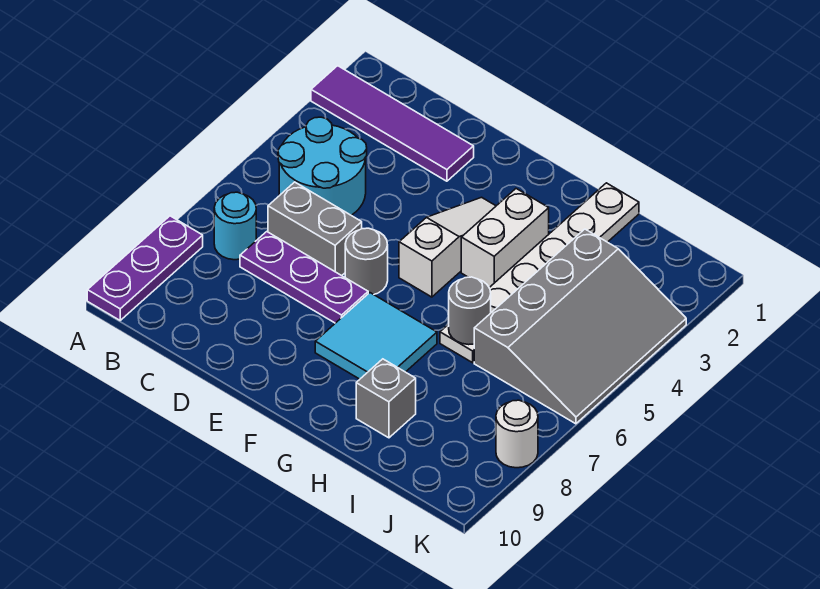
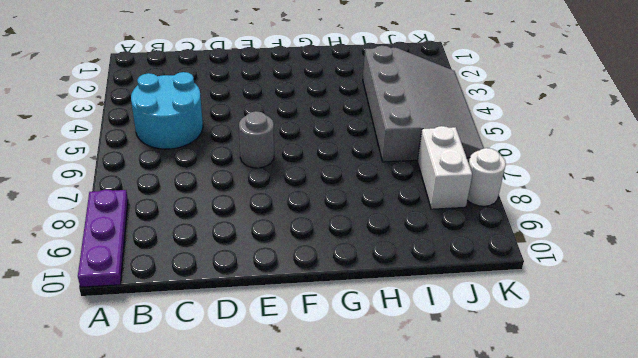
white 1x2 brick [417,126,472,209] -> white 1x2 brick moved to [461,189,549,287]
none -> purple 1x4 tile [311,66,474,181]
none -> cyan 1x1 round brick [214,192,256,260]
none -> grey 1x2 brick [268,182,362,276]

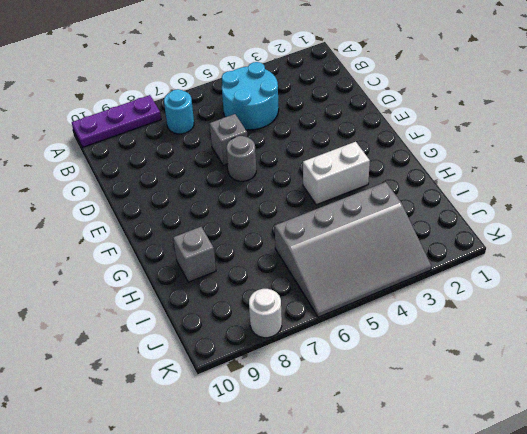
grey 1x1 brick [210,114,247,165] -> grey 1x2 brick [268,182,362,276]
none -> purple 1x4 tile [311,66,474,181]
none -> purple 1x3 plate [240,232,368,323]
none -> white 1x3 slope [399,197,496,297]

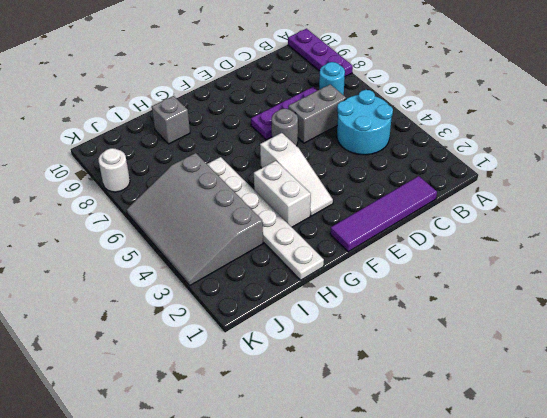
purple 1x4 tile [330,176,437,252] -> purple 1x4 tile moved to [311,66,474,181]
none -> cyan 2x2 tile [315,293,437,379]
none -> grey 1x1 round brick [449,277,491,345]

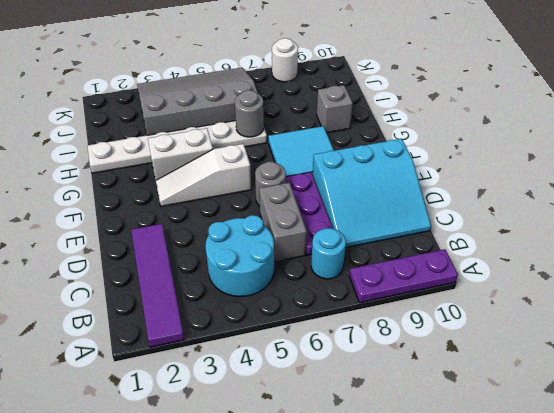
cyan 3x3 slope [313,139,431,248] -> none

